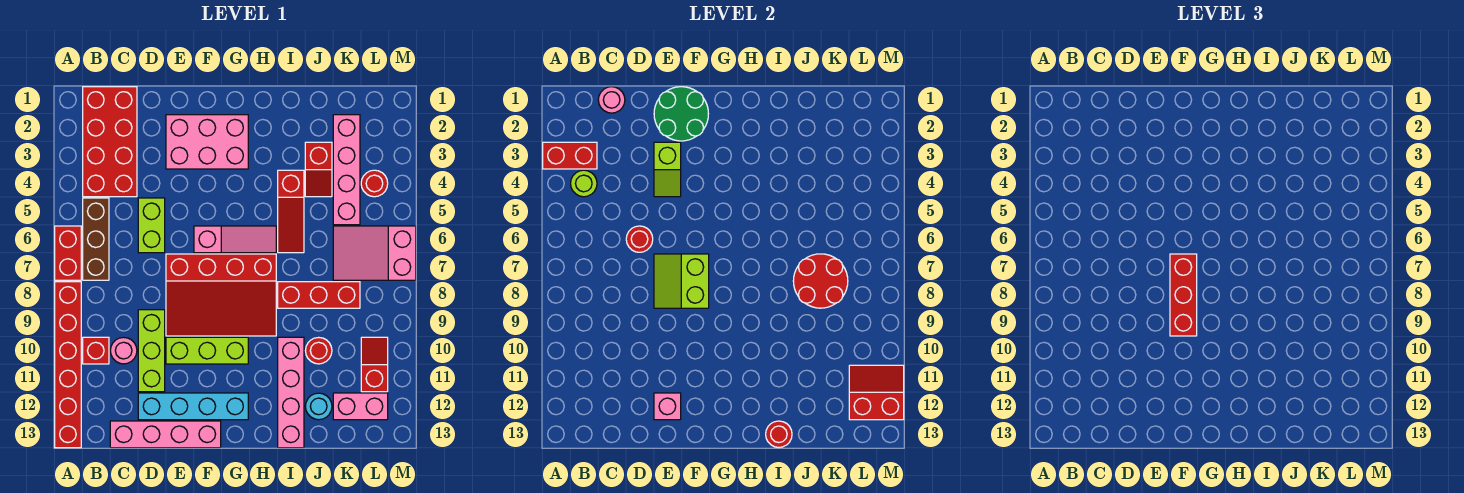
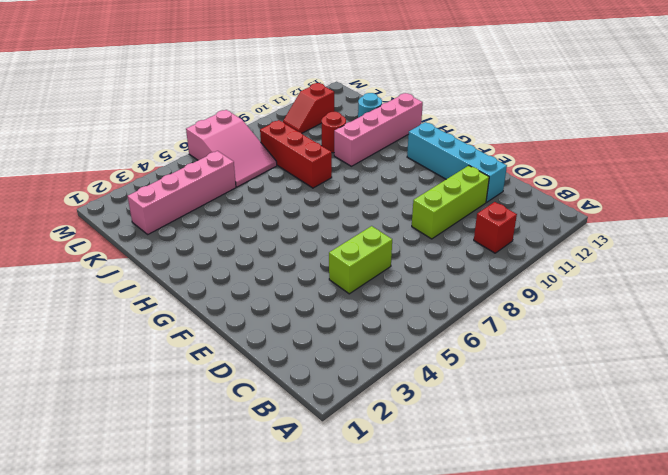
none -> red 1x2 brick [55,226,81,280]
none -> red 1x6 brick [55,282,81,448]
none -> red 2x4 brick [83,87,137,197]
none -> brown 1x3 brick [83,198,109,280]

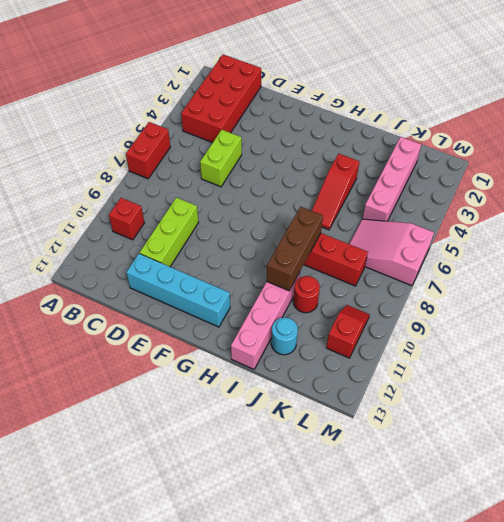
brown 1x3 brick [267,207,323,291] -> brown 1x3 brick moved to [83,198,109,280]
none -> red 1x6 brick [55,282,81,448]
none -> pink 1x1 round brick [110,337,137,364]
none -> pink 1x4 brick [110,421,221,448]
none -> pink 2x3 brick [166,115,248,169]

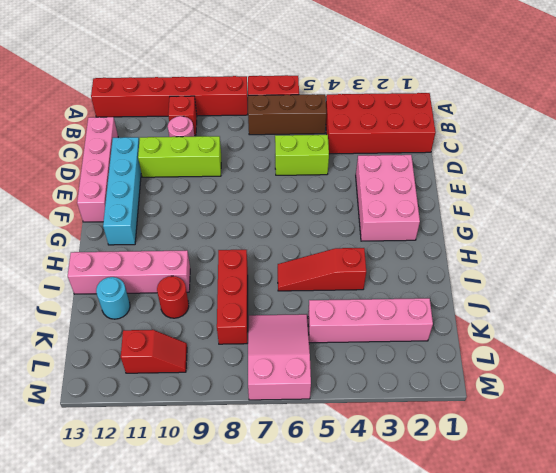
none -> red 3x4 slope [166,254,276,336]
none -> lime 1x3 brick [166,337,248,364]
none -> pink 1x3 slope [194,226,276,253]
none -> red 1x2 slope [305,142,332,197]

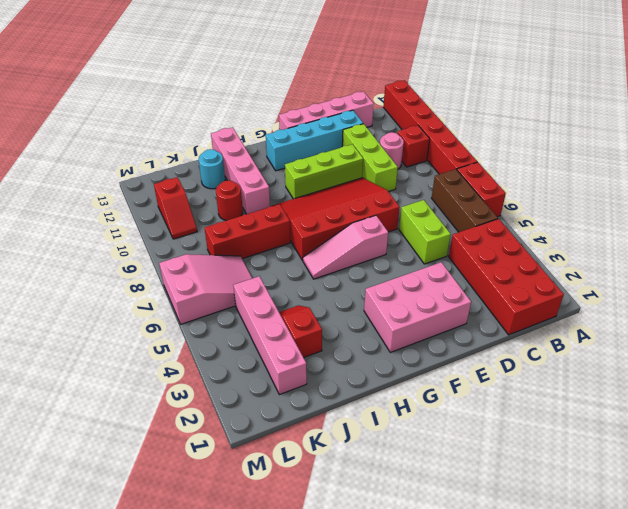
none -> red 1x3 slope [278,170,304,253]
none -> pink 1x2 brick [333,393,388,420]
none -> red 1x1 round brick [361,170,388,197]
none -> red 1x2 brick [543,142,597,169]

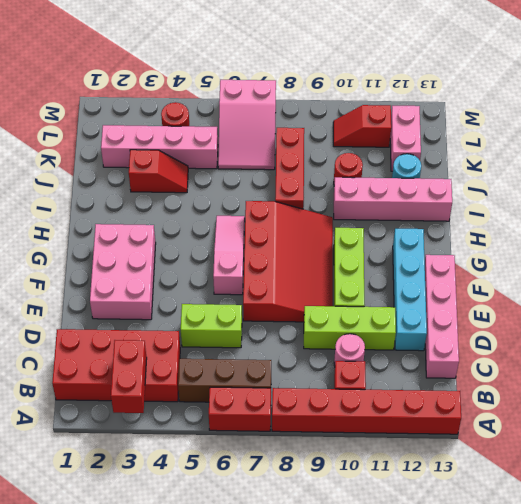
none -> red 1x3 slope [278,170,304,253]
none -> lime 1x1 round brick [571,170,597,197]
none -> pink 1x1 round brick [598,87,625,113]
none -> red 1x1 round brick [626,226,653,252]

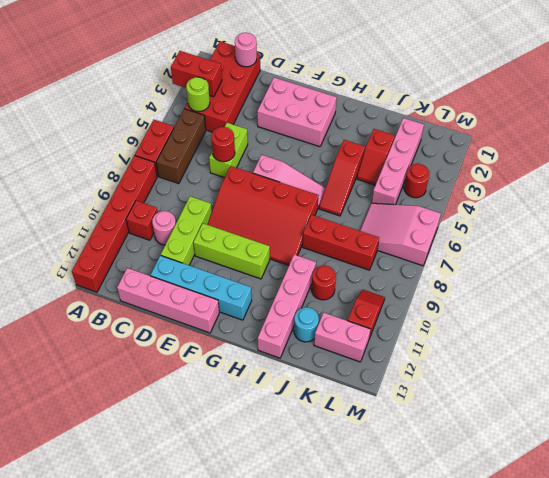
none -> green 2x2 round brick [654,87,708,141]
none -> lime 1x2 slope [654,142,681,197]
none -> lime 2x2 slope [654,254,709,308]
none -> pink 1x1 brick [654,393,681,420]

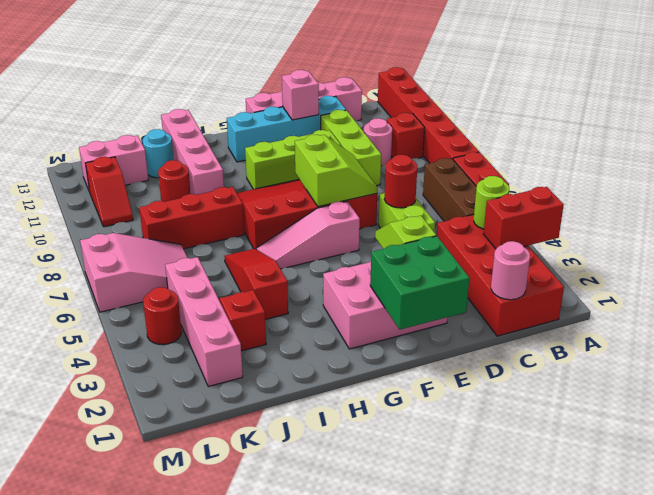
green 2x2 brick [370,236,469,330] -> green 2x2 round brick [654,87,708,141]
none -> red 1x1 round brick [766,421,792,448]
none -> red 2x2 round brick [793,254,848,308]
none -> red 2x2 slope [849,365,904,420]
none -> red 1x3 brick [1170,254,1197,336]

